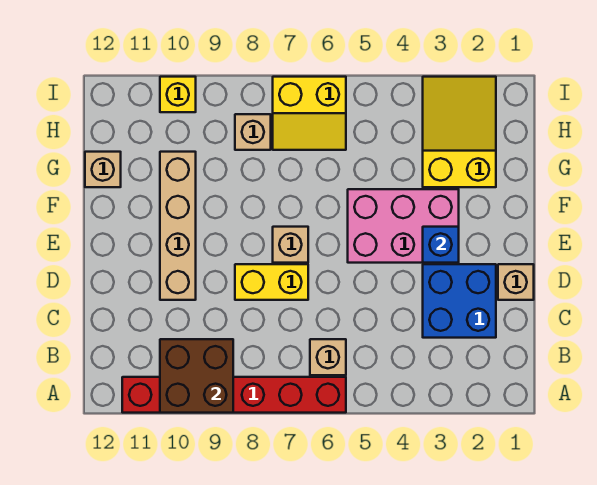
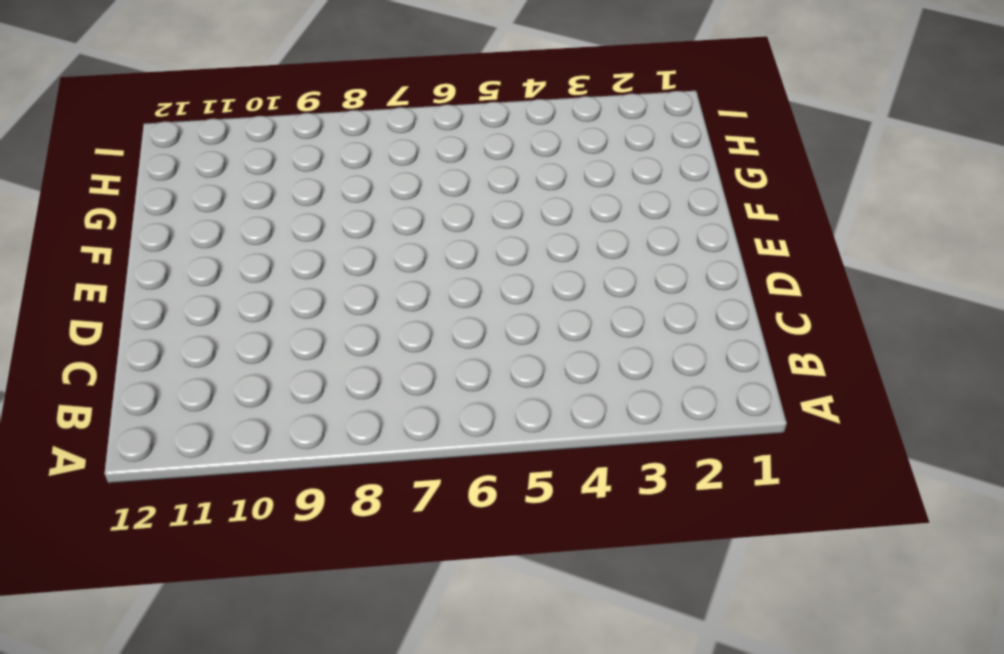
none -> red 1x6 brick [122,377,346,413]
none -> tan 1x1 brick [310,339,346,375]
none -> blue 2x2 brick [423,264,496,338]

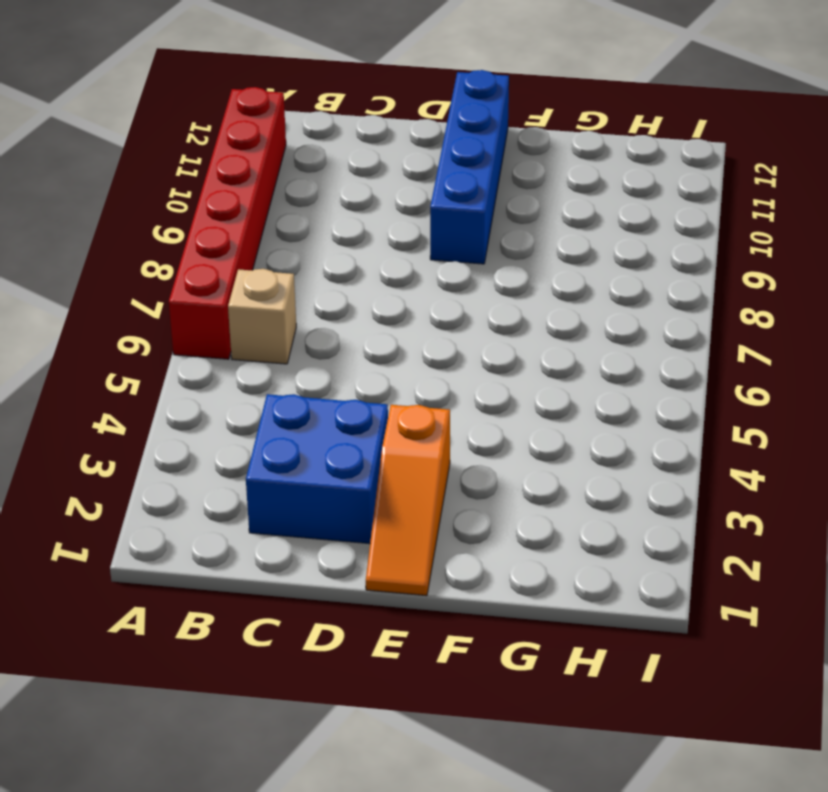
orange 1x3 slope [366,405,450,596] -> pink 2x3 brick [348,189,459,263]
blue 1x4 brick [430,70,509,264] -> tan 1x4 brick [160,152,196,300]
none -> tan 1x1 brick [498,264,534,300]
none -> yellow 1x2 brick [235,264,308,300]
none -> tan 1x1 brick [273,227,308,263]

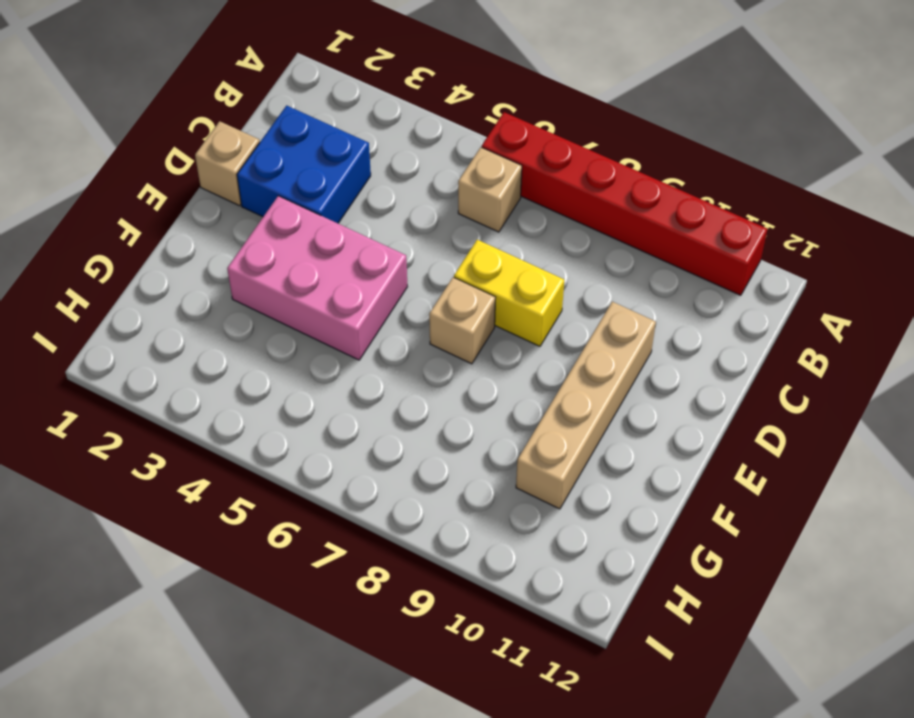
none -> yellow 2x3 slope [423,77,496,187]
none -> tan 1x1 brick [85,152,121,187]
none -> yellow 2x2 slope [273,77,346,150]

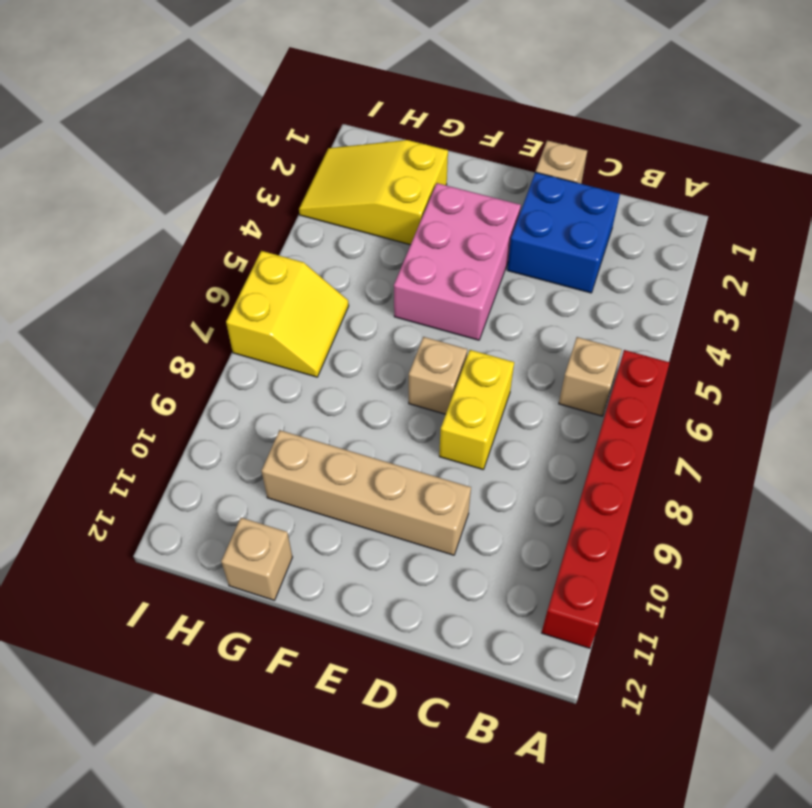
none -> tan 1x1 brick [235,114,271,150]
none -> yellow 1x1 brick [160,77,196,112]
none -> brown 2x2 brick [160,339,233,413]

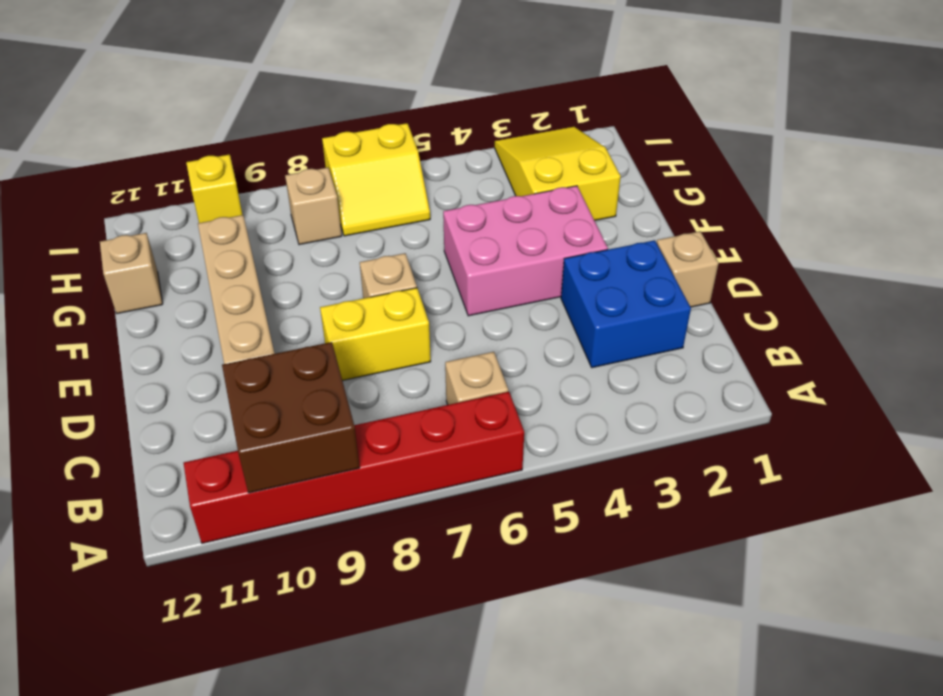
none -> blue 1x1 brick [423,227,459,263]

